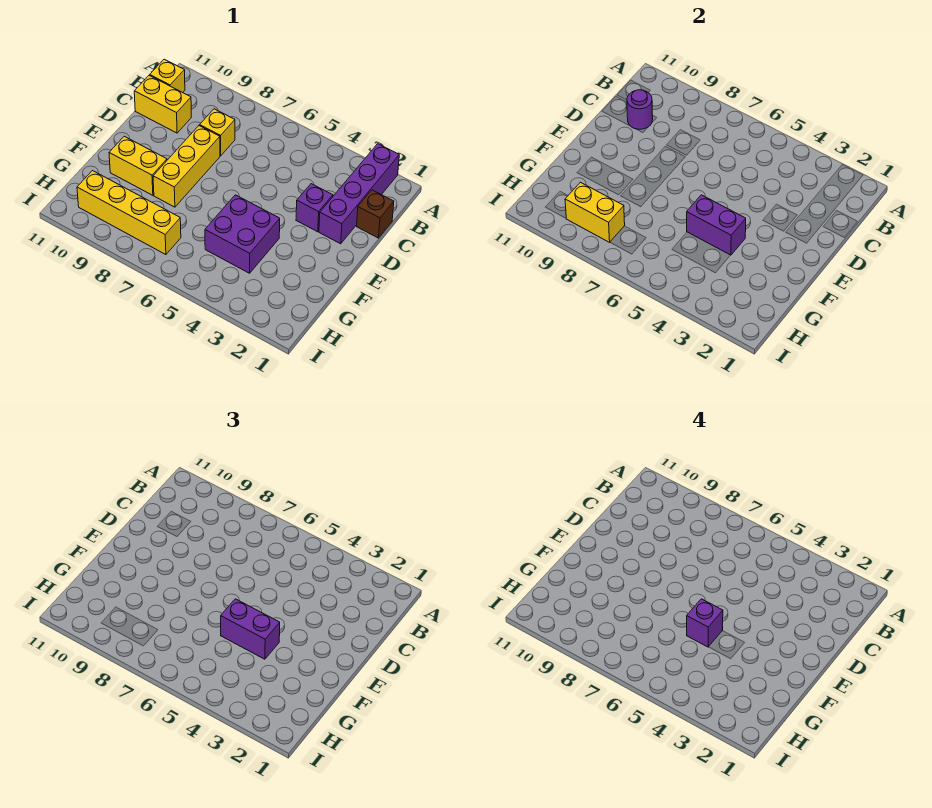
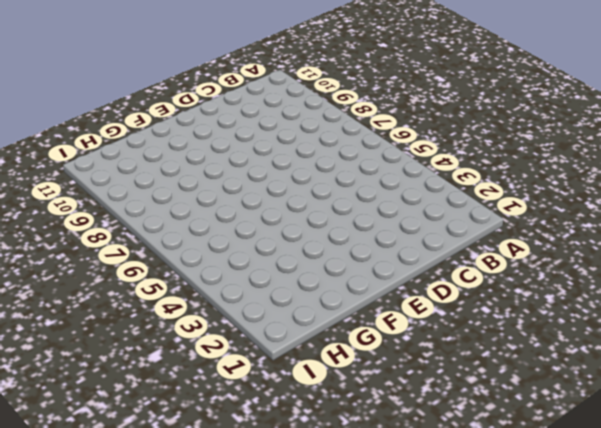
none -> purple 1x4 brick [319,144,399,244]
none -> yellow 1x1 brick [150,59,185,93]
none -> brown 1x1 brick [357,190,394,238]

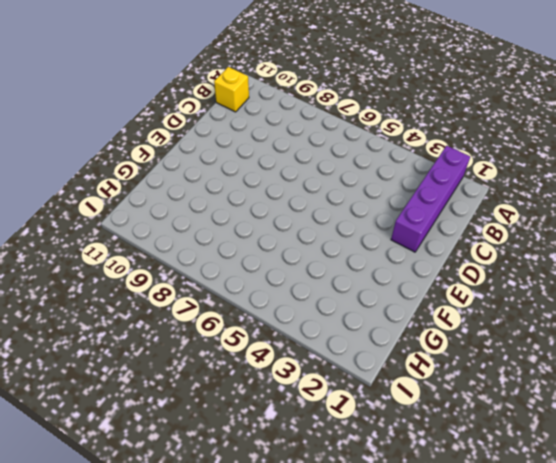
none -> brown 1x1 brick [357,190,394,238]
none -> yellow 1x1 brick [200,109,235,156]
none -> yellow 1x2 brick [134,75,191,133]

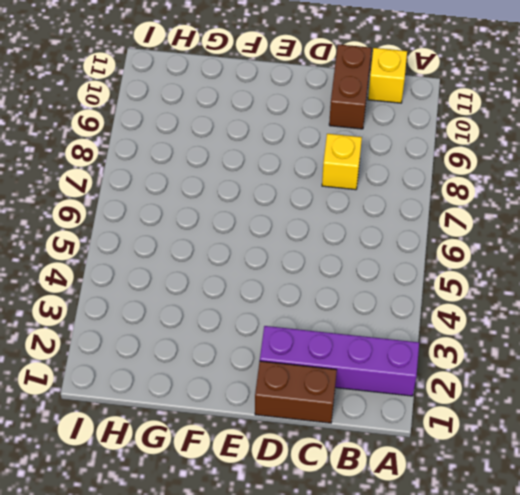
brown 1x2 brick [255,361,337,423] -> brown 1x1 brick [357,190,394,238]
brown 1x2 brick [329,44,371,129] -> yellow 1x2 brick [134,75,191,133]
none -> purple 1x1 brick [296,184,333,232]
none -> yellow 1x3 brick [153,126,220,207]
none -> purple 2x2 brick [205,195,280,273]

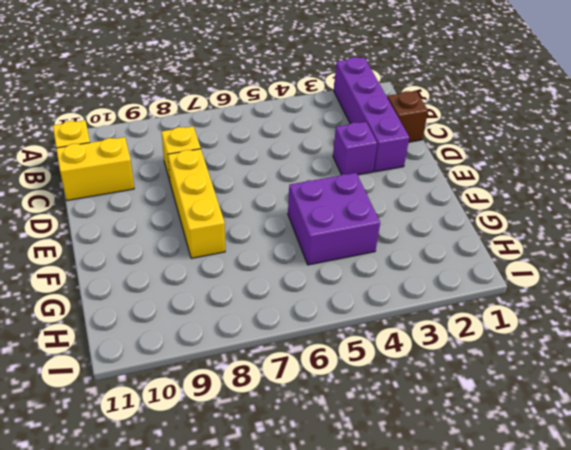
none -> yellow 1x2 brick [109,136,167,195]
none -> yellow 1x4 brick [77,171,181,255]
none -> purple 1x1 round brick [627,90,653,129]

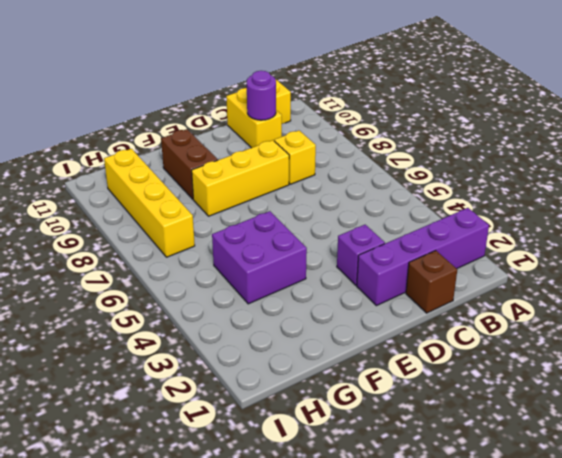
brown 1x2 brick [161,129,218,199] -> yellow 1x2 brick [109,136,167,195]
none -> purple 1x2 brick [687,195,746,255]
none -> yellow 1x2 brick [565,182,625,242]
none -> purple 1x2 brick [221,599,280,659]

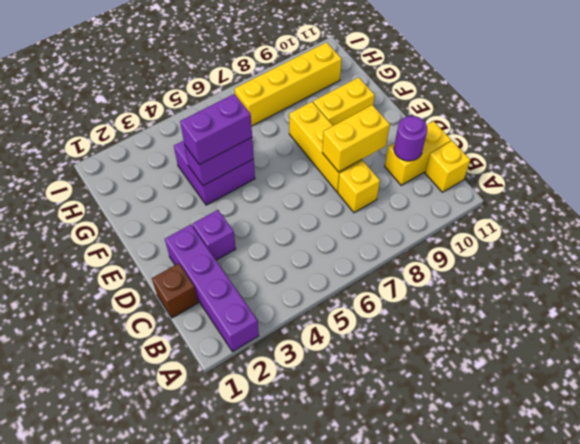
yellow 1x2 brick [322,105,390,172] -> yellow 1x2 brick moved to [565,182,625,242]
none -> purple 1x1 brick [687,599,723,647]

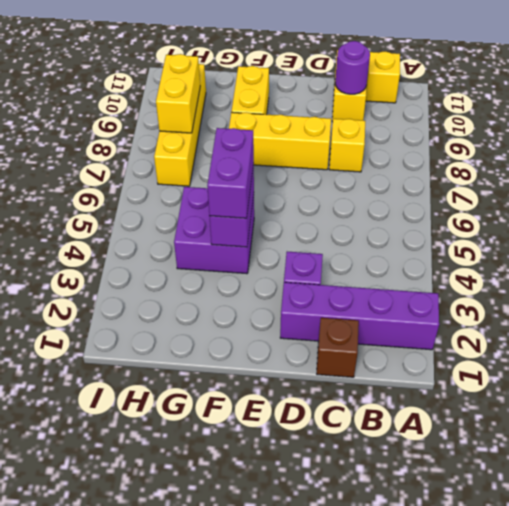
none -> purple 1x1 brick [687,599,723,647]

